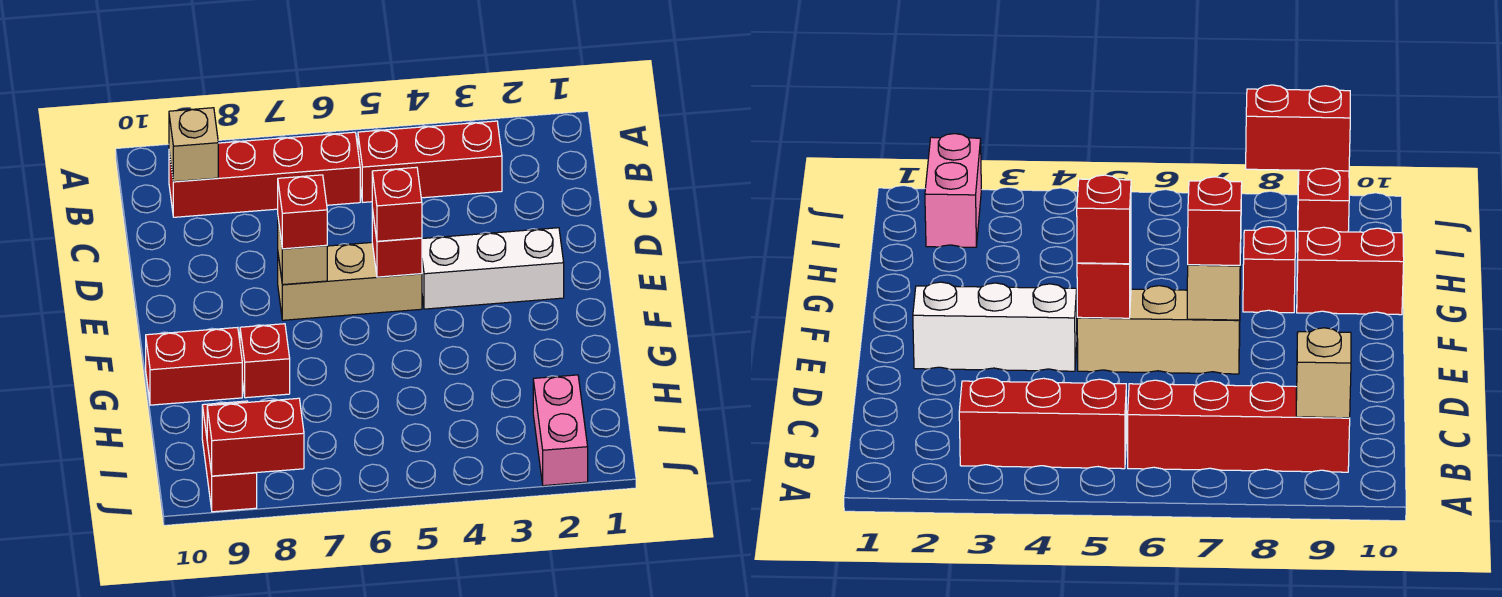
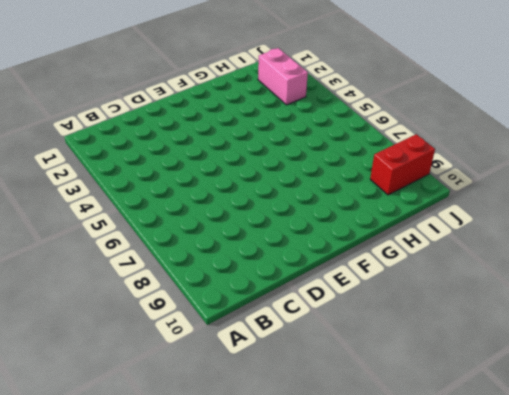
pink 1x2 brick [258,48,308,105] -> pink 1x2 brick turned to [533,375,588,486]
none -> red 1x3 brick [358,121,502,202]
none -> red 1x4 brick [169,132,360,217]
none -> white 1x3 brick [422,228,564,309]

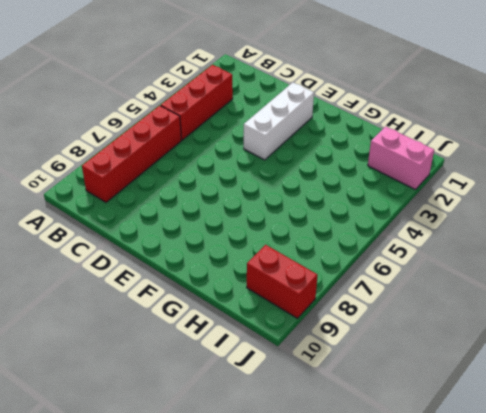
none -> tan 1x3 brick [278,243,422,320]
none -> red 1x1 brick [240,324,290,398]
none -> red 1x2 brick [146,327,242,405]

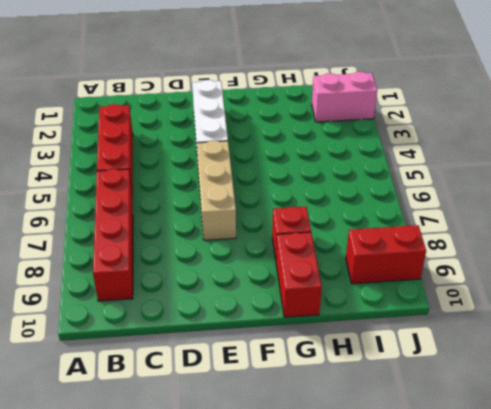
none -> tan 1x1 brick [169,108,218,182]
none -> red 1x1 brick [372,209,422,277]
none -> tan 1x1 brick [278,220,327,285]

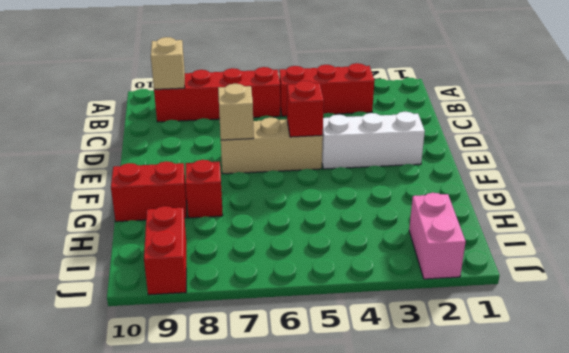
none -> red 1x2 brick [207,398,304,476]
none -> red 1x1 brick [372,167,422,241]
none -> red 1x1 brick [278,175,327,249]

